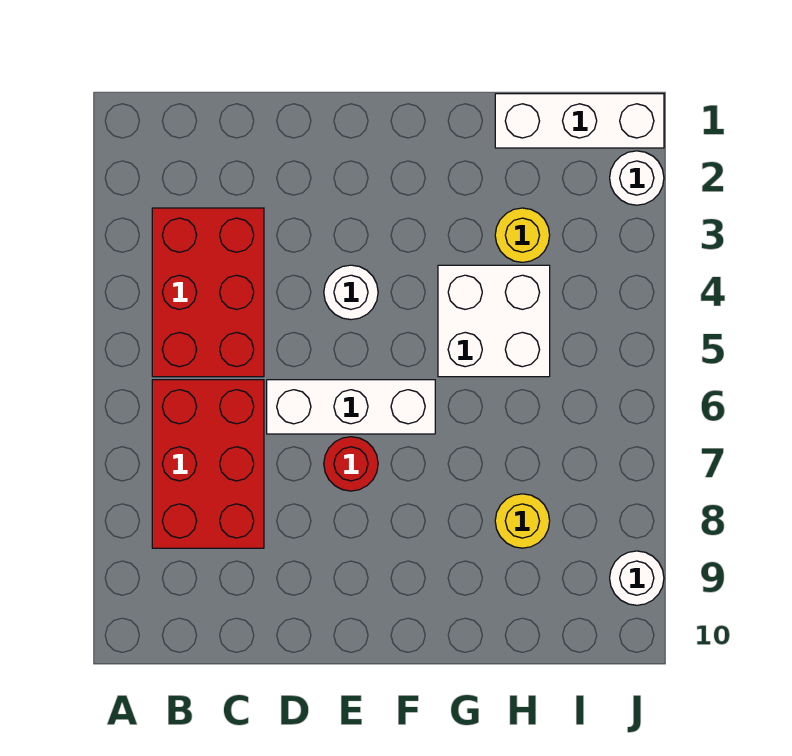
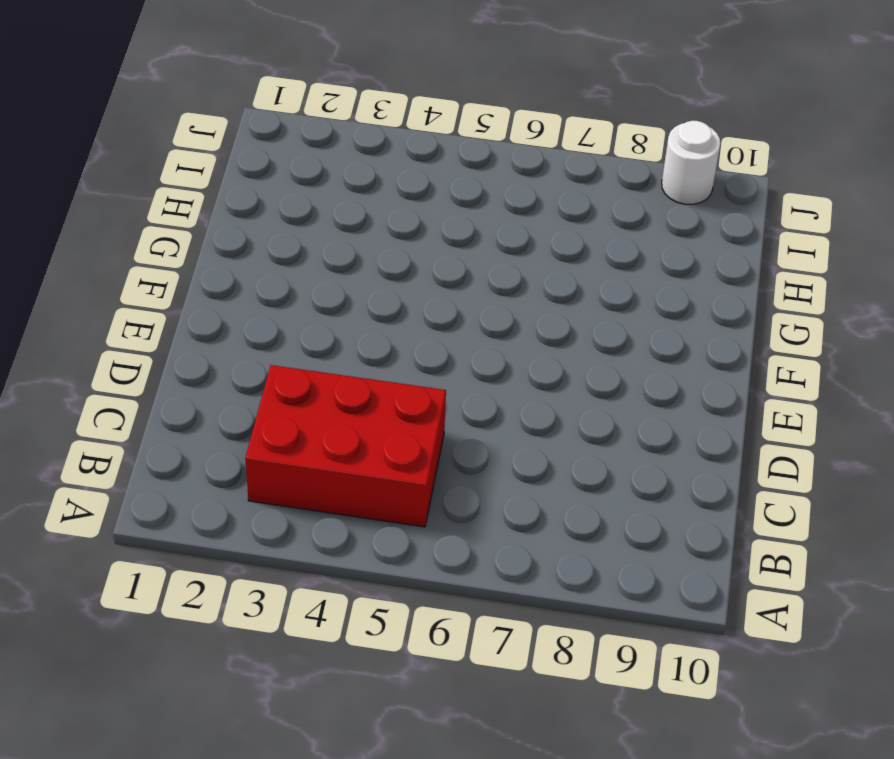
none -> red 2x3 brick [152,380,264,548]
none -> white 1x3 brick [267,380,435,434]

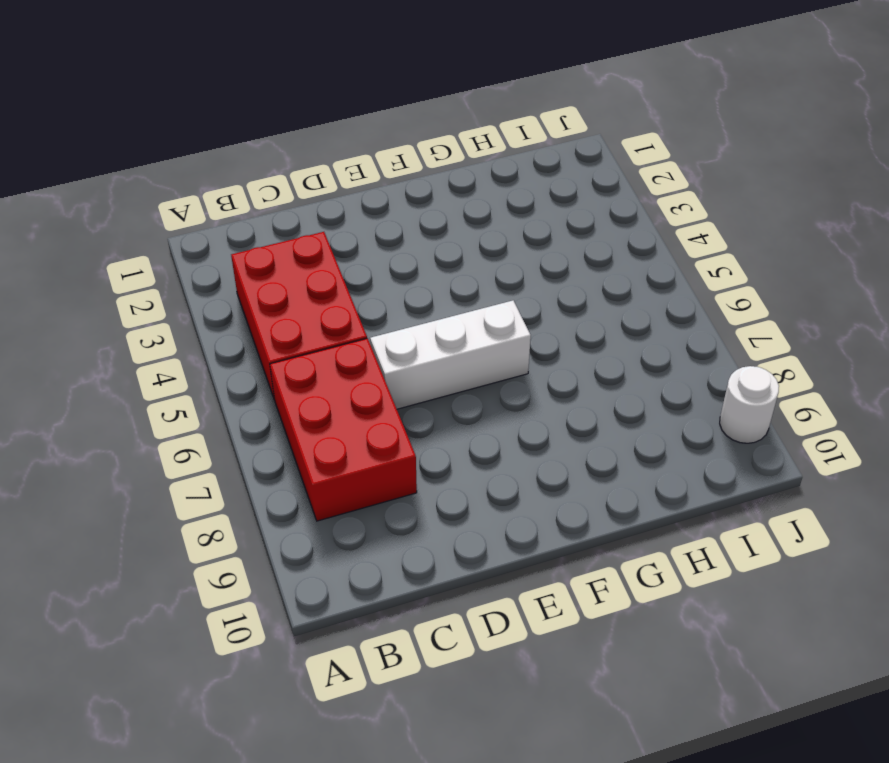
none -> white 1x1 round brick [324,265,378,320]
none -> red 1x1 round brick [324,437,378,491]

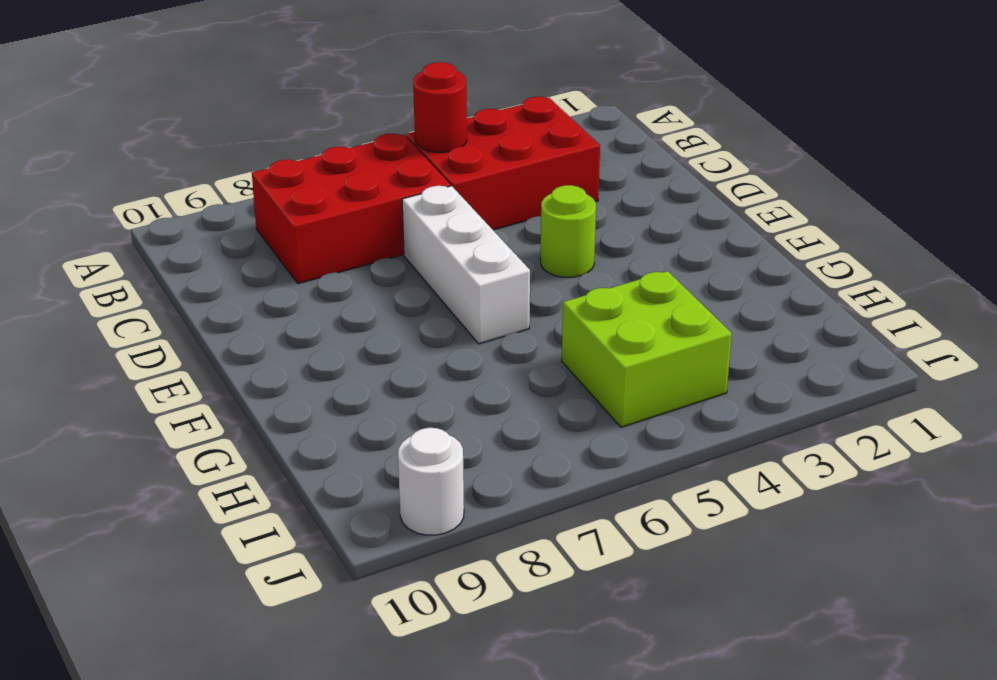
red 1x1 round brick [413,62,467,152] -> red 1x1 round brick moved to [324,437,378,491]
lime 1x1 round brick [540,185,596,277] -> white 1x1 round brick [324,265,378,320]
lime 2x2 brick [562,271,732,427] -> white 2x2 brick [438,265,550,377]
none -> white 1x3 brick [495,94,664,148]
none -> yellow 1x1 round brick [495,208,550,262]

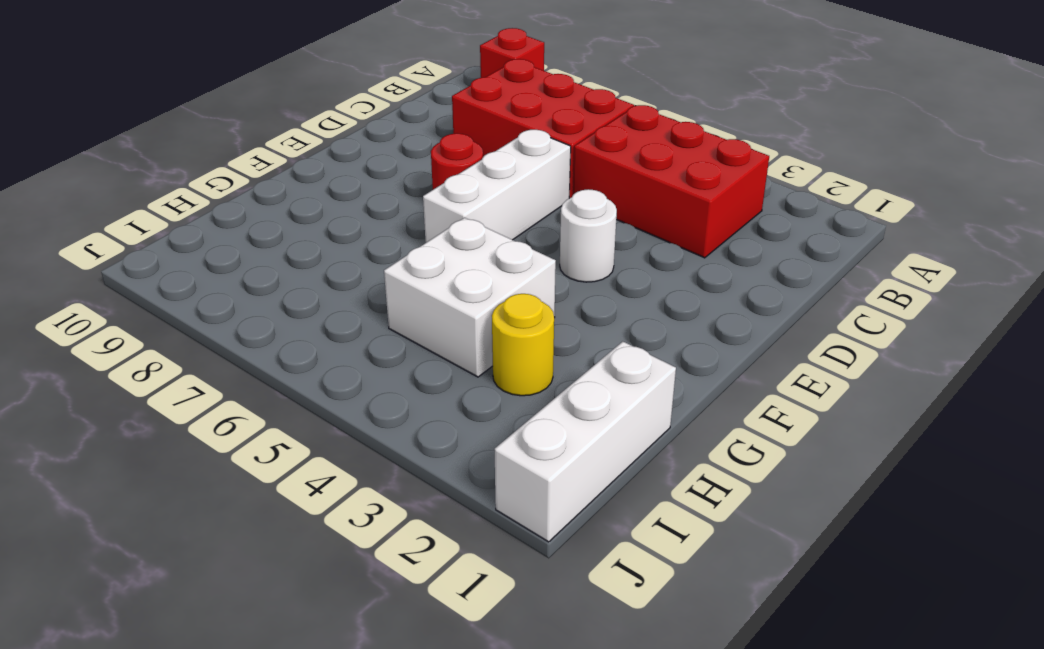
red 1x1 brick [480,28,544,78] -> none
none -> yellow 1x1 round brick [495,494,550,548]
none -> white 1x1 round brick [610,151,664,205]

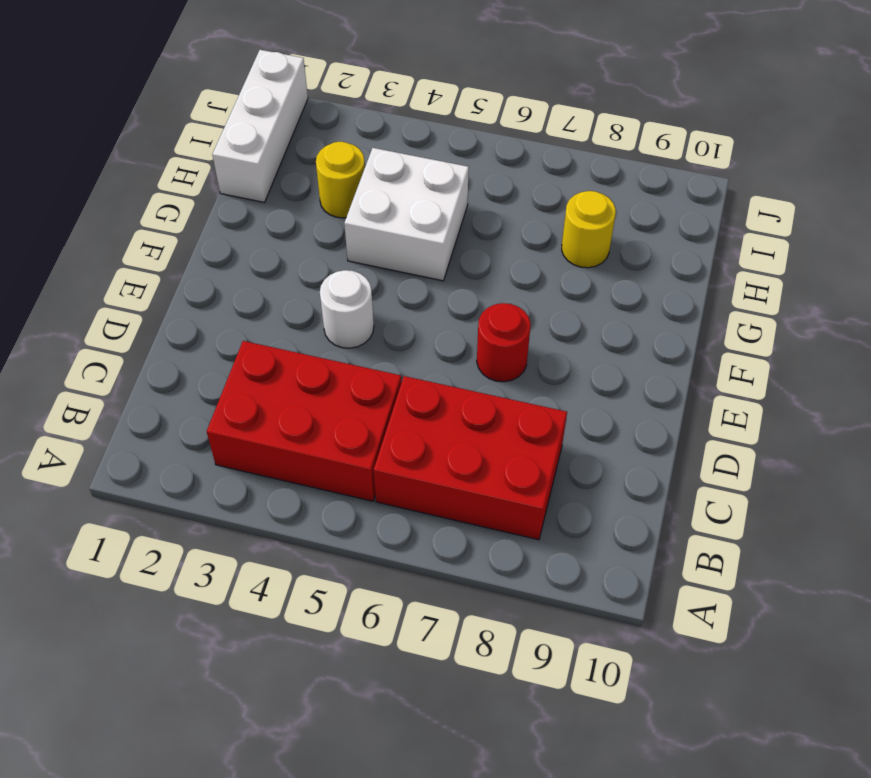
none -> white 1x3 brick [267,380,435,434]
none -> white 1x1 round brick [610,151,664,205]

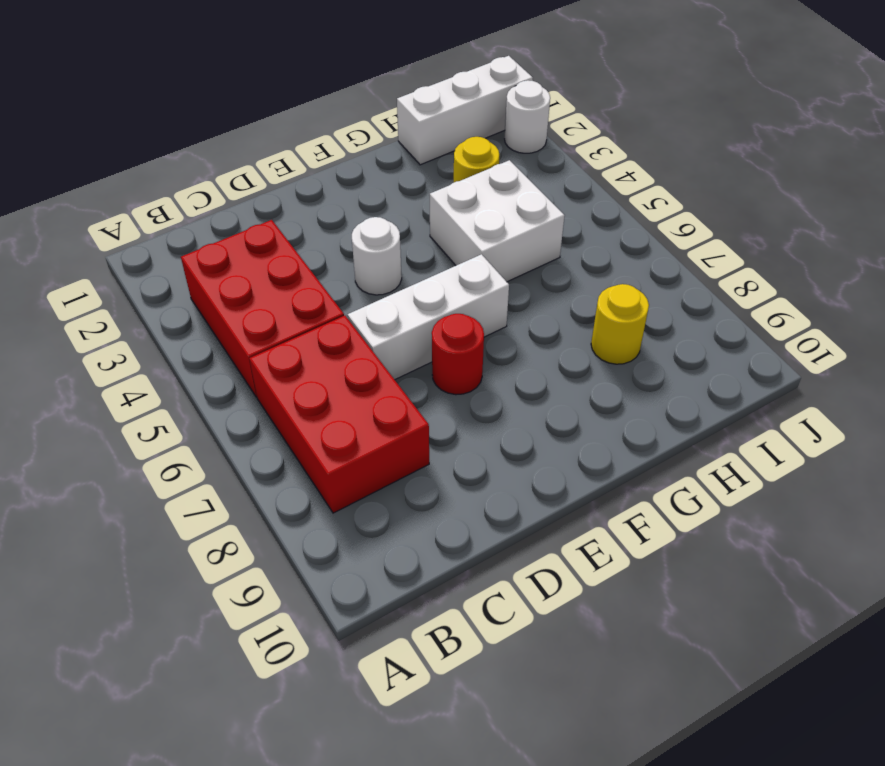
none -> white 1x1 round brick [610,551,664,605]

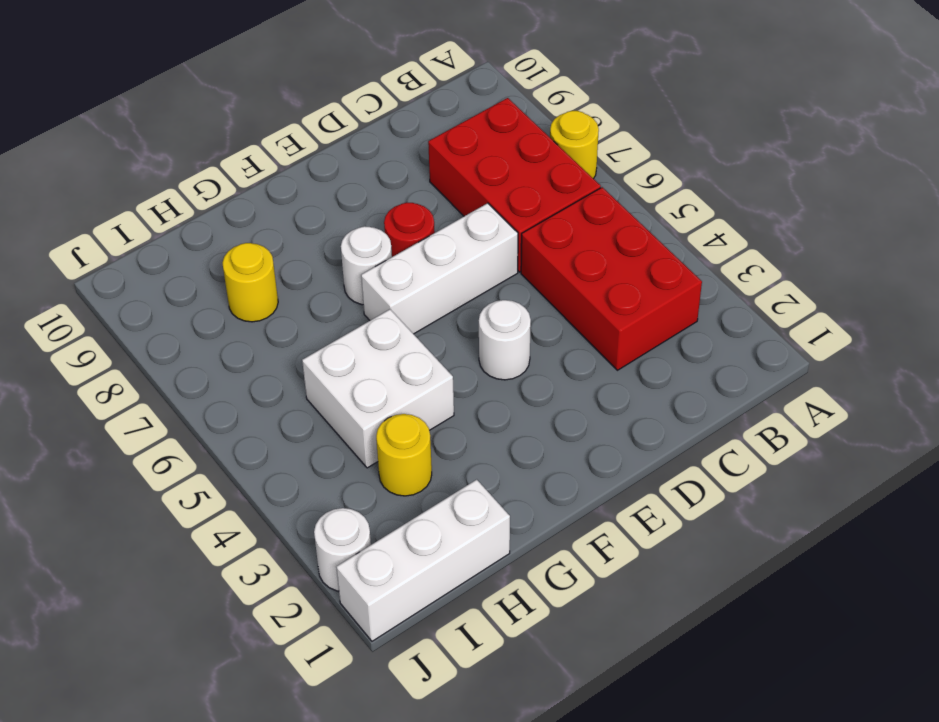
yellow 1x1 round brick [550,111,599,179] -> none
white 1x1 round brick [341,226,392,305] -> white 1x1 round brick moved to [610,551,664,605]

